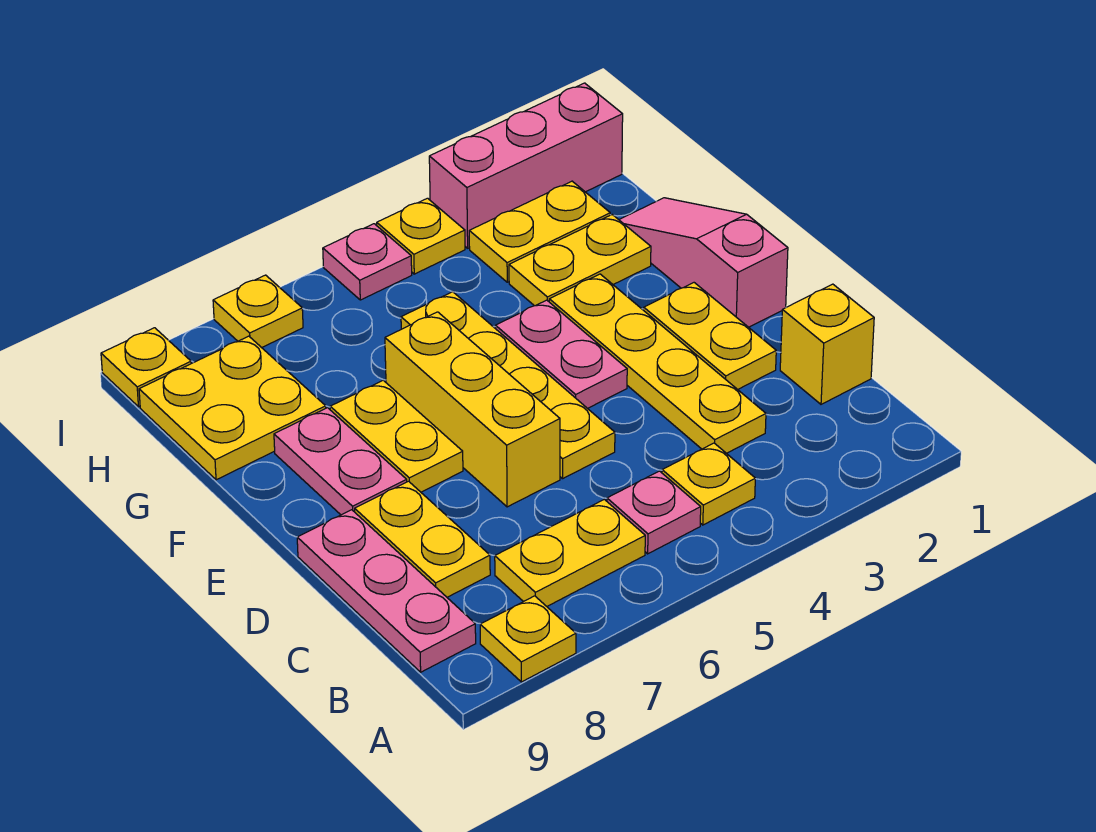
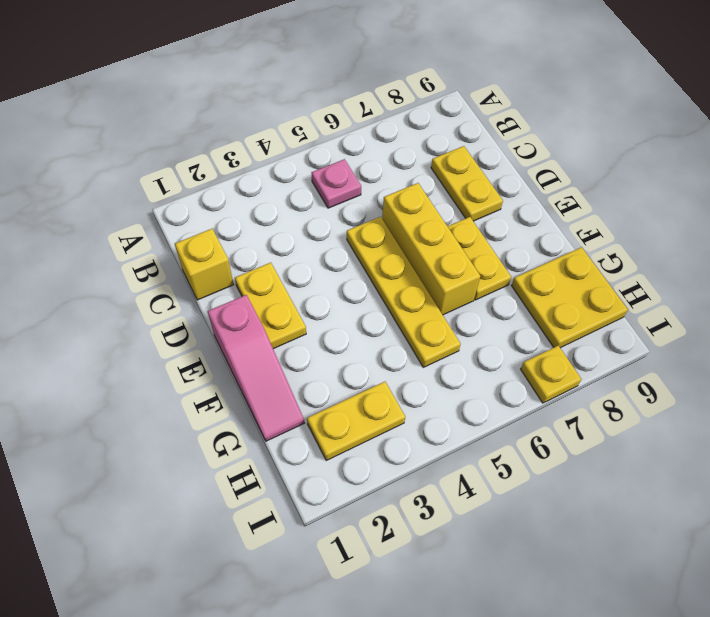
none -> yellow 1x1 plate [480,596,576,682]
none -> yellow 1x1 plate [662,443,755,525]
none -> yellow 1x2 plate [495,499,645,606]

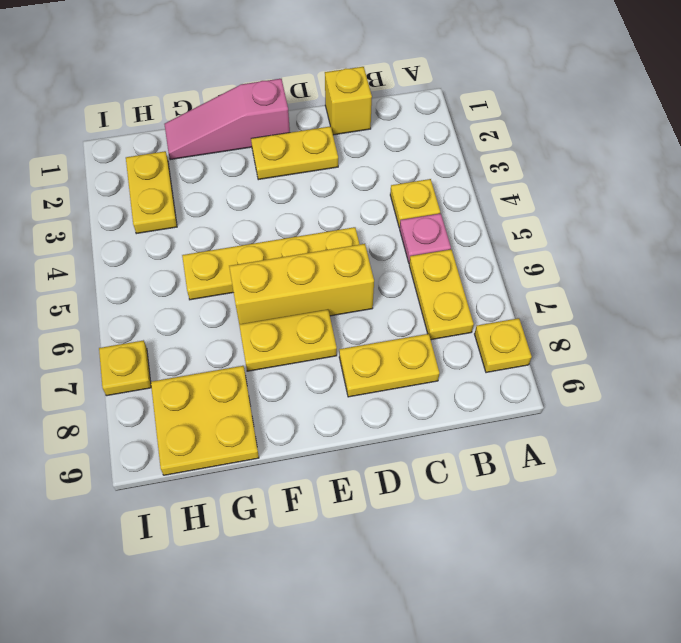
none -> pink 1x3 plate [297,510,476,672]
none -> yellow 1x4 plate [549,274,766,453]
none -> pink 1x2 plate [496,300,627,408]

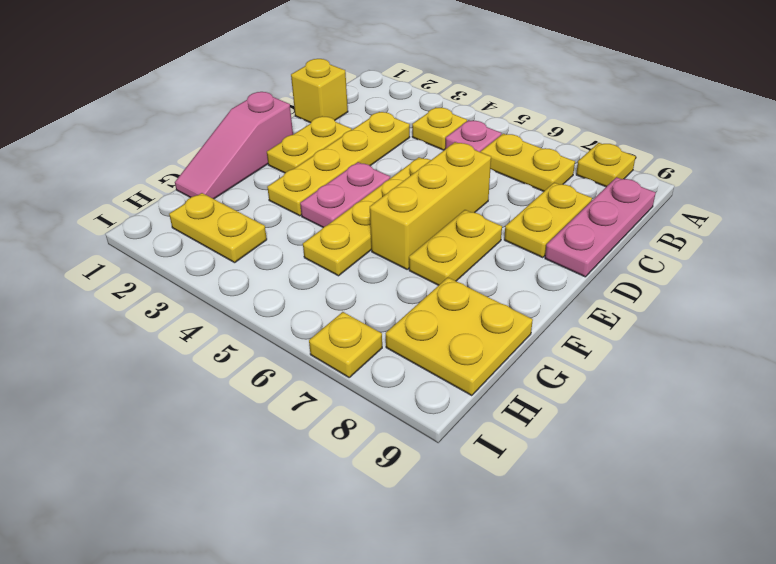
none -> pink 1x2 plate [274,408,407,515]
none -> yellow 1x2 plate [509,215,651,306]
none -> pink 1x3 brick [429,83,623,248]

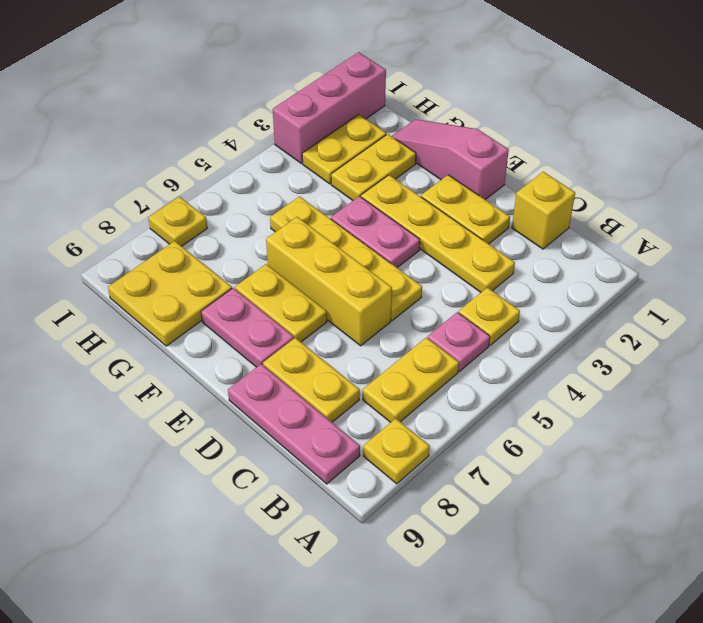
none -> yellow 1x1 plate [377,198,465,274]
none -> pink 1x1 plate [323,224,412,300]
none -> yellow 1x1 plate [101,328,191,407]

